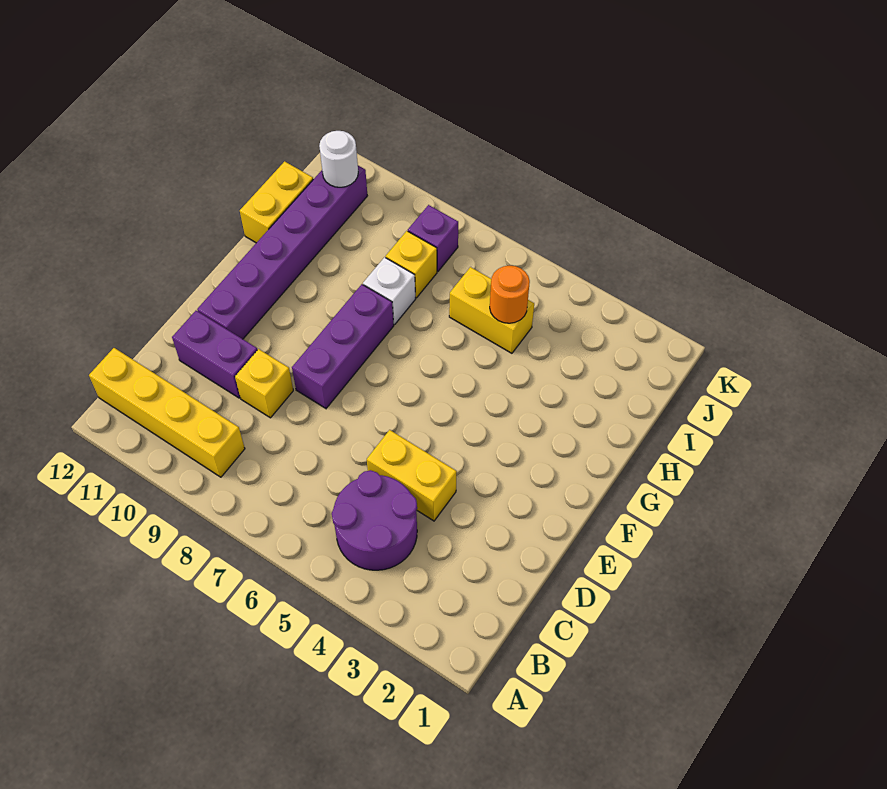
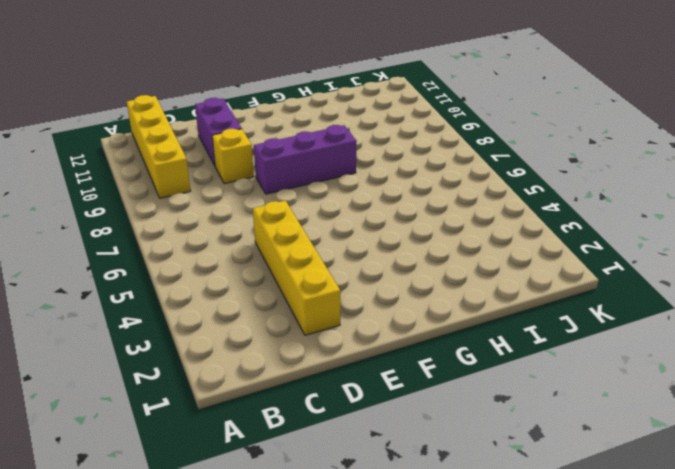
yellow 1x4 brick [253,201,340,335] -> yellow 1x2 brick [367,430,457,521]
none -> purple 2x2 round brick [332,470,417,570]
none -> purple 1x6 brick [197,166,367,339]
none -> white 1x1 brick [363,257,416,325]

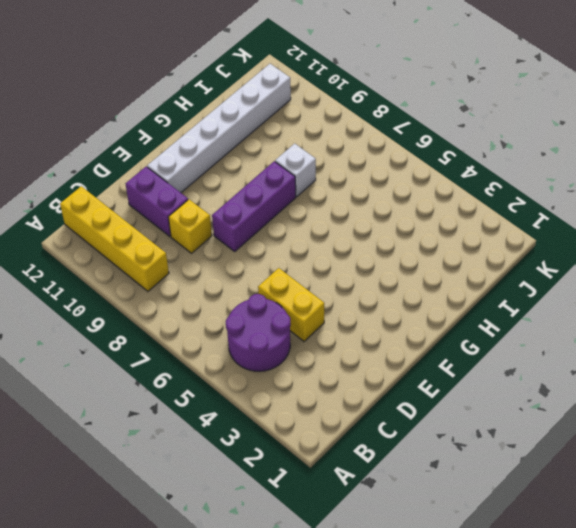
white 1x6 brick [147,64,291,193] -> purple 1x6 brick [197,166,367,339]
none -> yellow 1x2 brick [240,161,313,243]
none -> yellow 1x2 brick [449,267,534,353]
none -> yellow 1x1 brick [386,231,437,298]

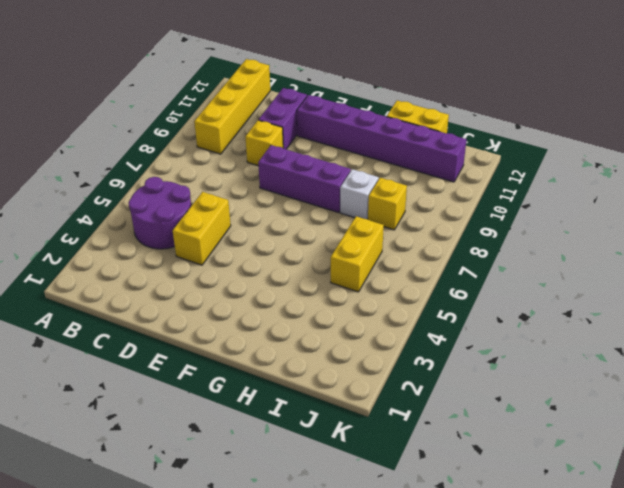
none -> purple 1x1 brick [408,205,458,271]
none -> orange 1x1 round brick [490,266,530,323]
none -> white 1x1 round brick [319,131,358,187]

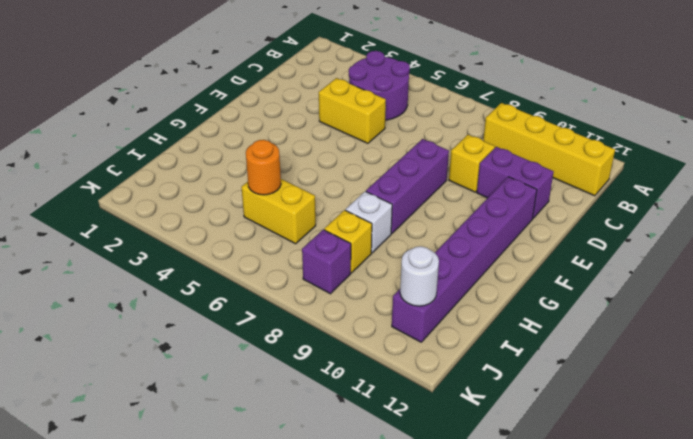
none -> yellow 1x2 brick [240,161,313,243]

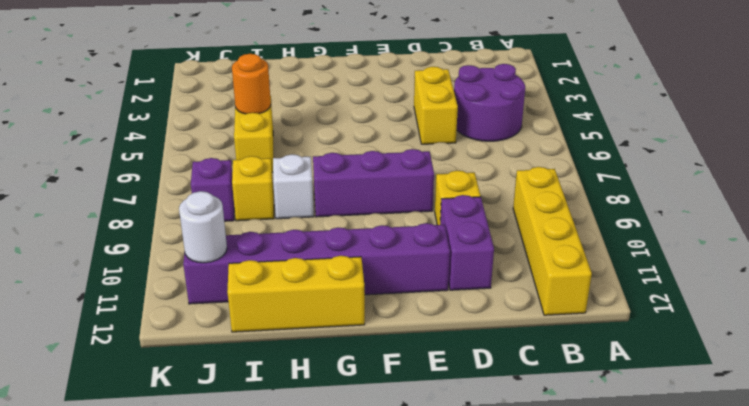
yellow 1x3 brick [227,256,365,332] -> yellow 1x2 brick [240,161,313,243]

